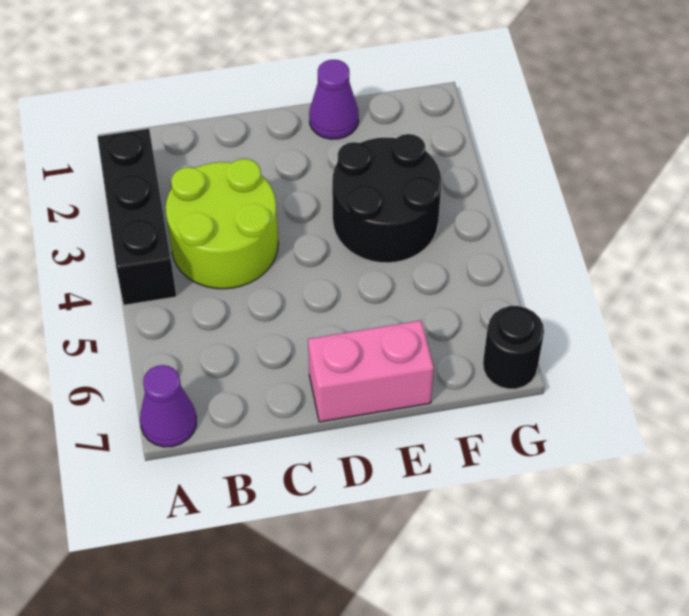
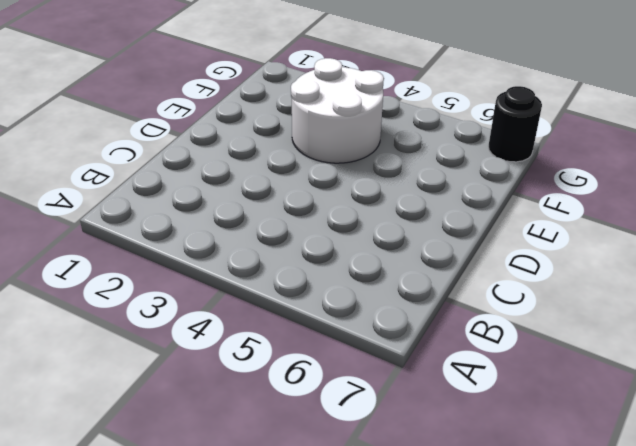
white 2x2 round brick [291,58,384,163] -> black 2x2 round brick [332,134,441,263]
none -> black 1x3 brick [97,129,176,305]
none -> purple 1x1 cone [140,365,196,447]

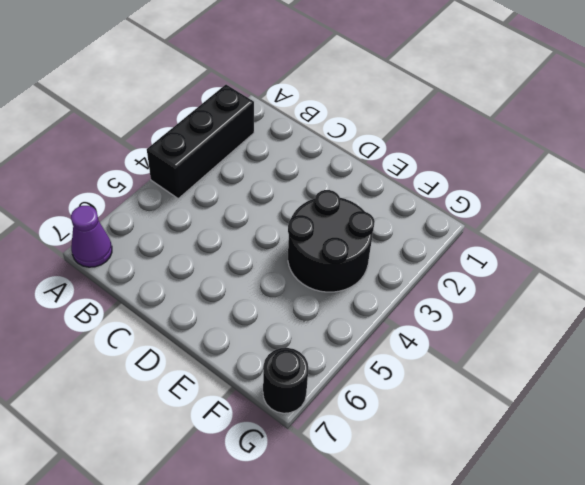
none -> lime 2x2 round brick [166,159,278,289]
none -> pink 1x2 brick [308,321,434,422]

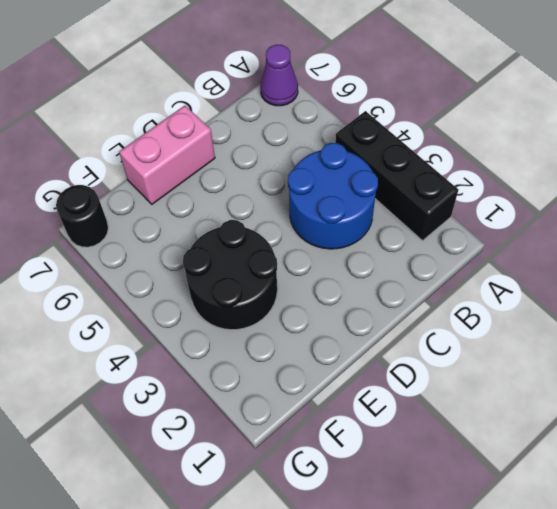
blue 2x2 round brick [288,143,378,249] -> lime 2x2 round brick [166,159,278,289]
none -> purple 1x1 cone [309,60,359,139]

